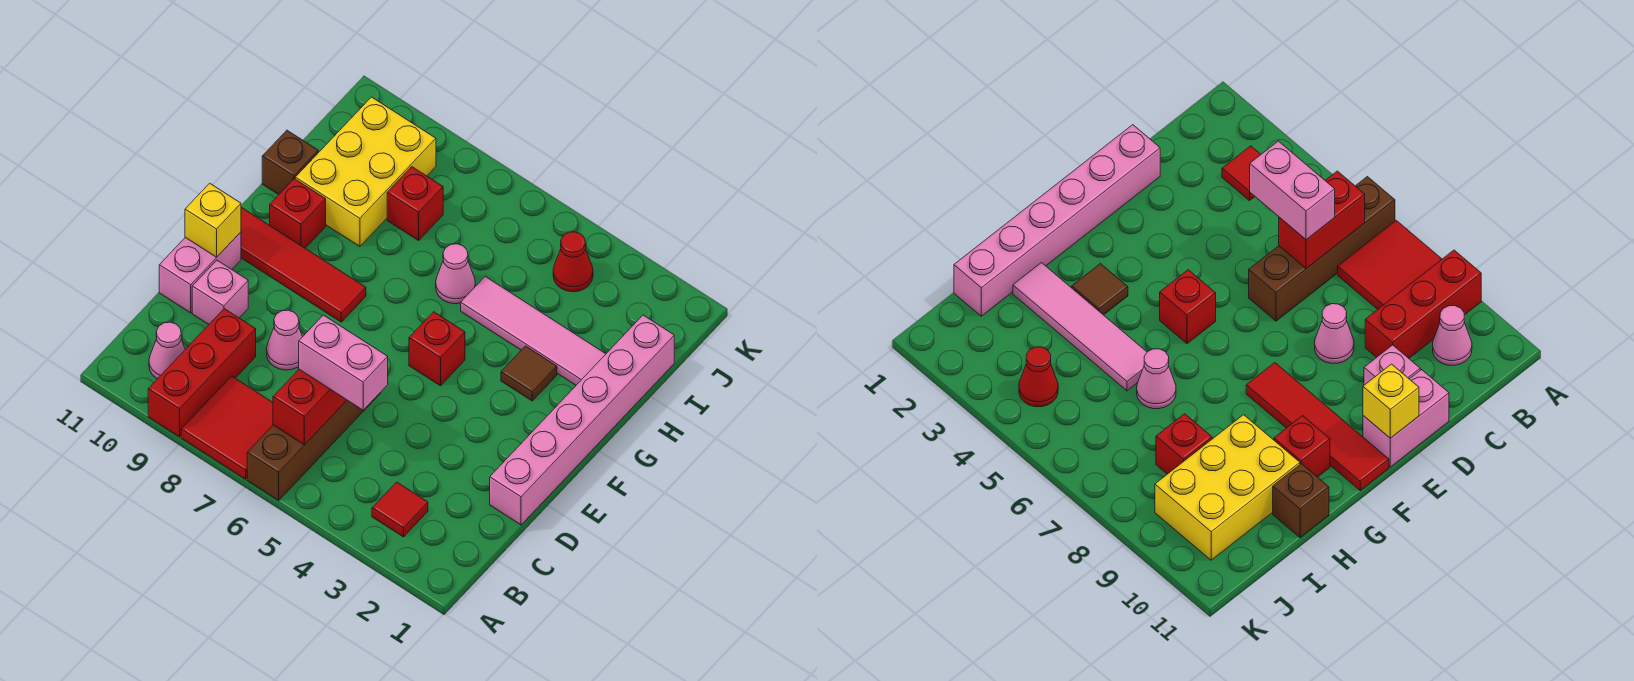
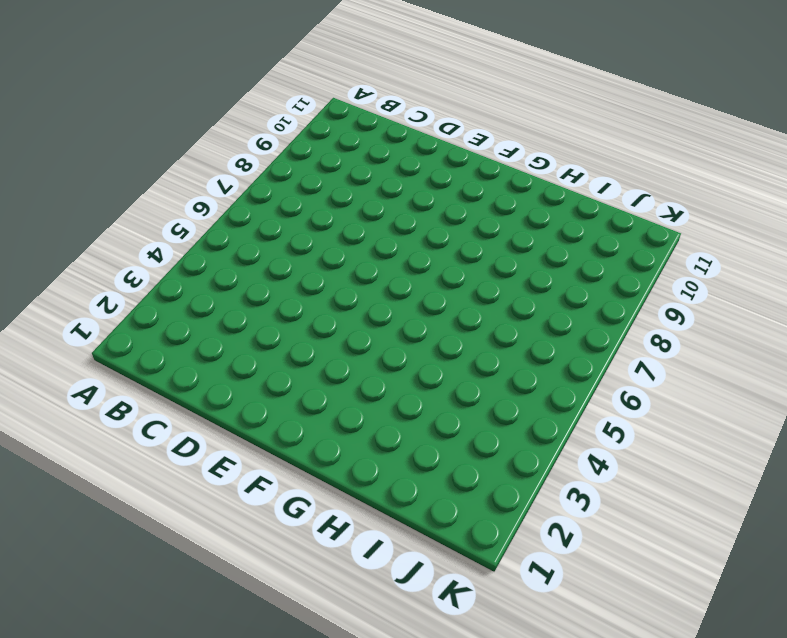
none -> brown 1x4 brick [247,392,381,500]
none -> red 2x2 tile [181,376,273,479]
none -> red 1x3 brick [148,309,256,437]

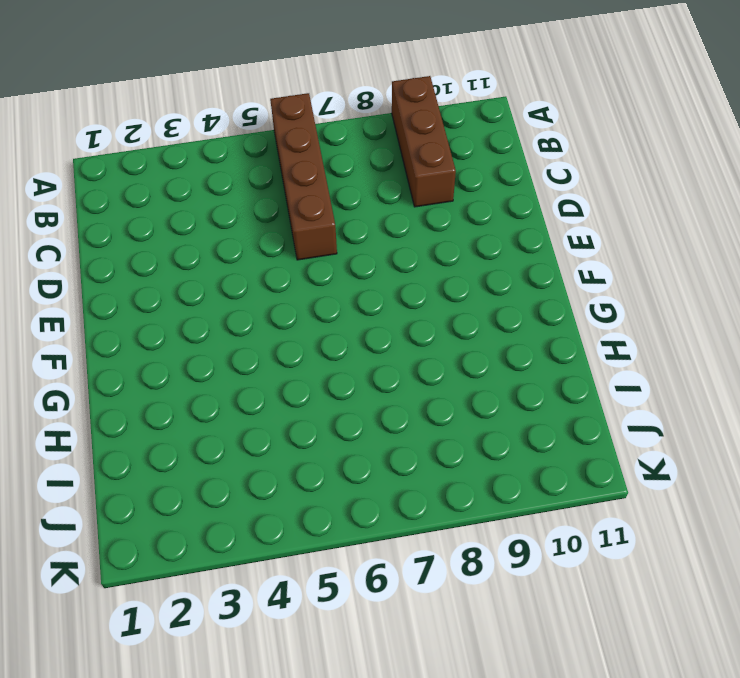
brown 1x3 brick [392,76,456,207] -> red 1x3 brick [148,309,256,437]
none -> red 2x2 tile [181,376,273,479]
none -> red 1x1 tile [372,482,428,537]
none -> pink 1x1 cone [149,322,185,379]

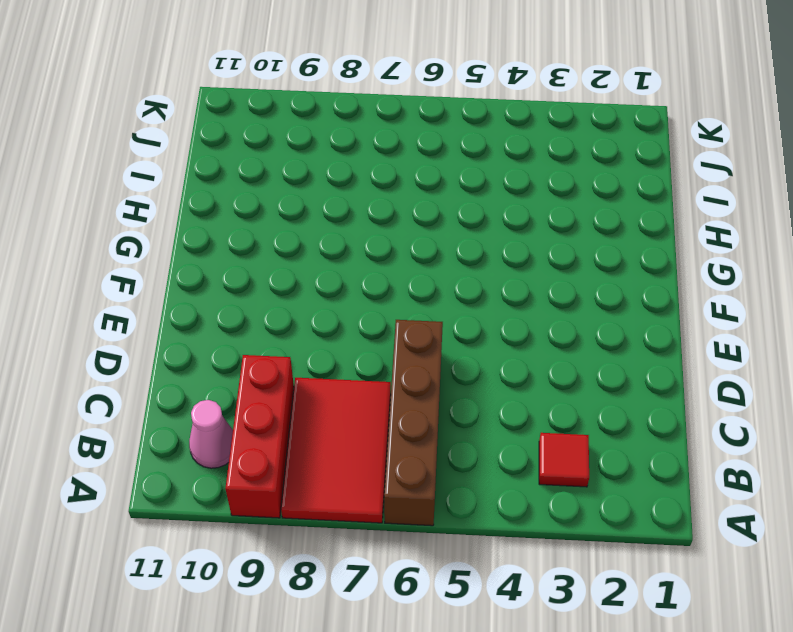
red 2x3 tile [281,378,391,523] -> red 2x2 tile [181,376,273,479]
none -> pink 1x6 brick [490,315,674,525]
none -> pink 1x1 cone [267,310,303,370]
none -> pink 1x1 brick [192,260,248,325]

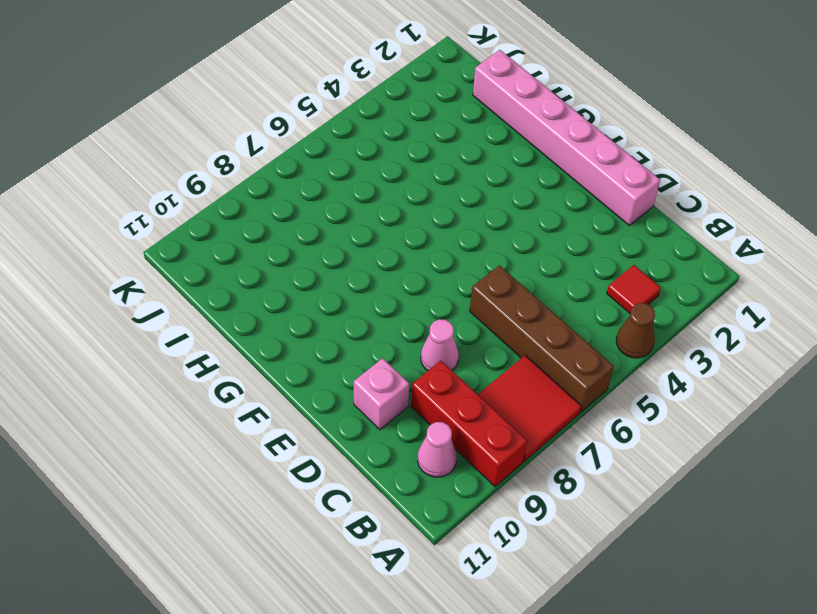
brown 1x1 cone [616,303,655,358] -> none
none -> pink 1x2 brick [159,232,241,313]
none -> red 1x1 brick [409,312,465,386]
none -> red 1x4 tile [241,207,366,322]

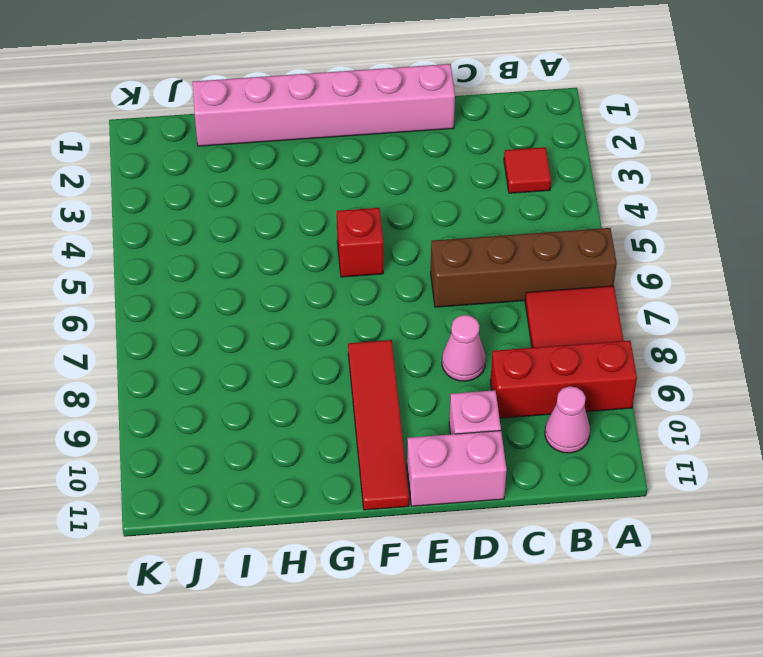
none -> brown 1x1 tile [501,346,557,401]
none -> red 1x1 brick [270,179,326,248]
none -> pink 1x4 tile [461,277,605,385]

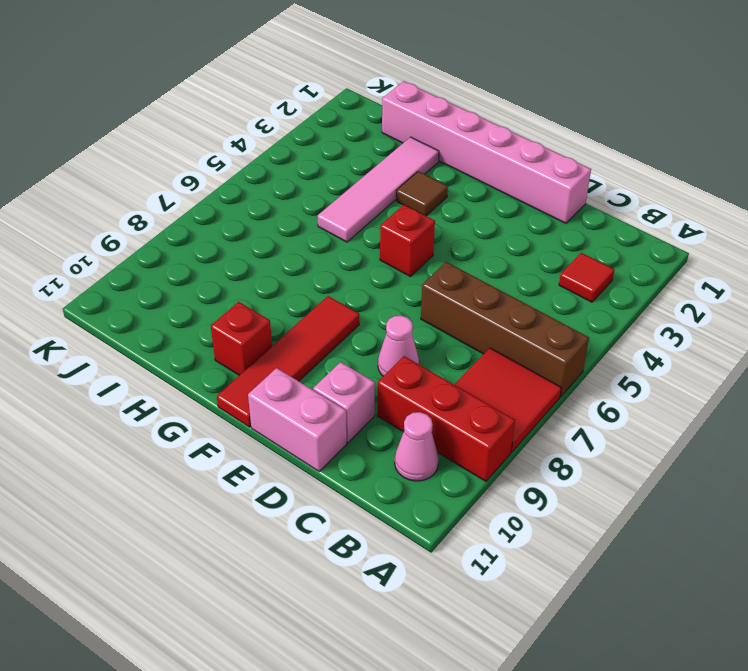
none -> pink 1x1 cone [436,244,475,304]
none -> yellow 2x3 brick [295,97,436,247]
none -> brown 1x1 brick [262,130,318,195]

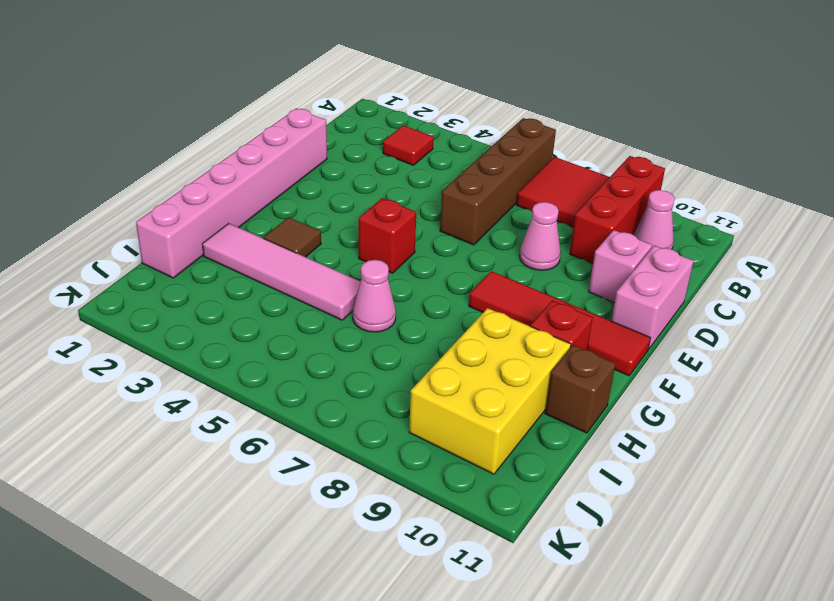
none -> red 1x1 brick [387,167,443,240]
none -> red 1x1 cone [553,232,593,292]
none -> red 1x2 brick [273,370,347,445]

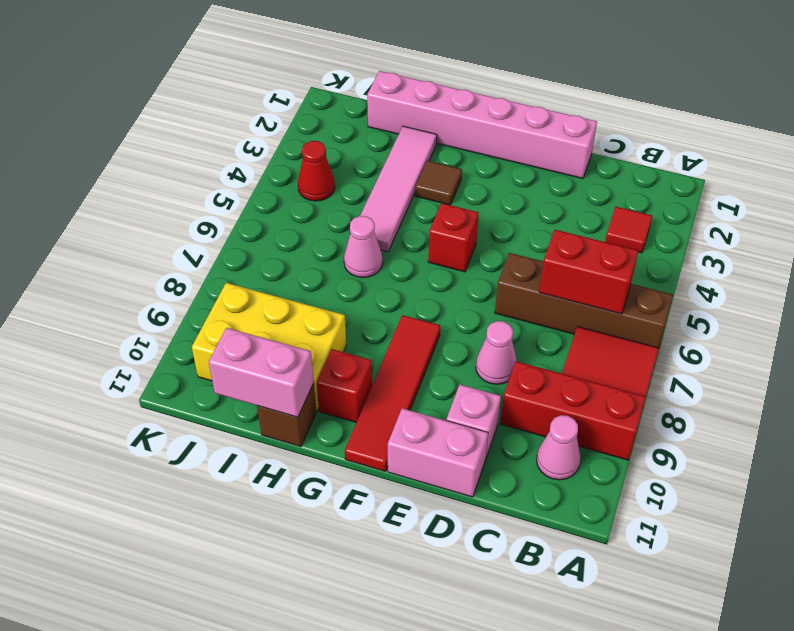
pink 1x2 brick [209,328,314,417] -> pink 1x2 brick turned to [299,315,388,410]
none -> red 1x1 brick [387,167,443,240]
none -> yellow 1x1 brick [185,183,241,257]

